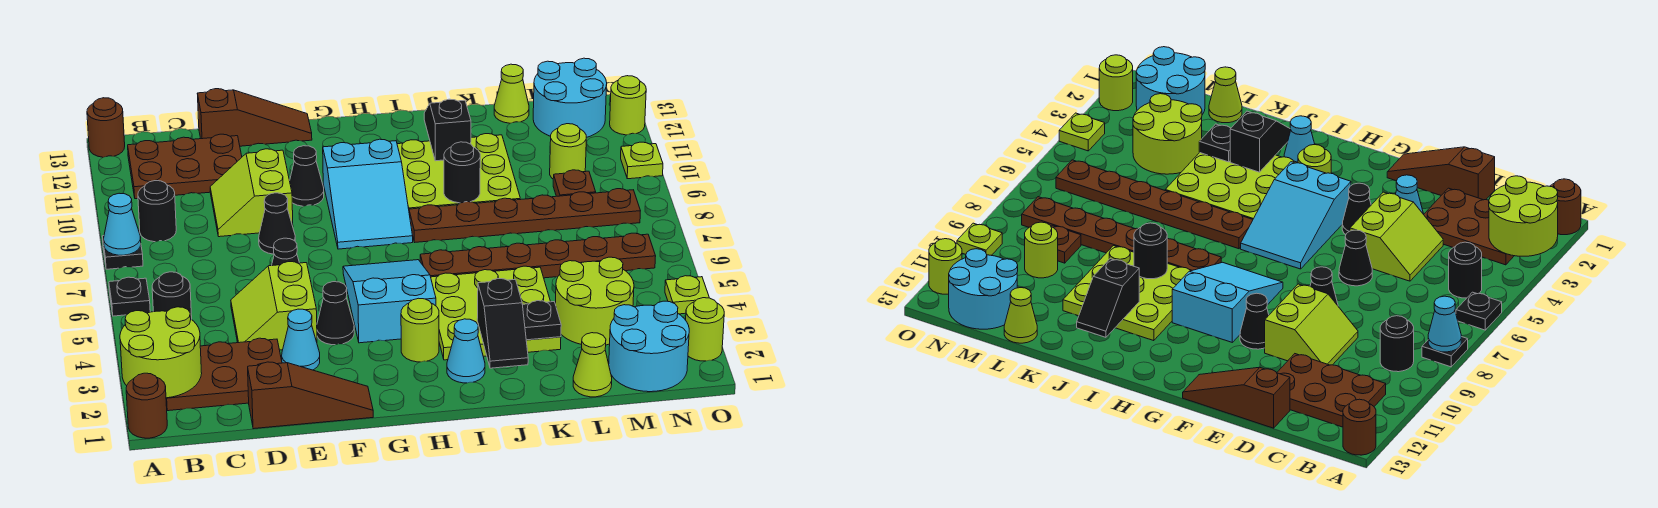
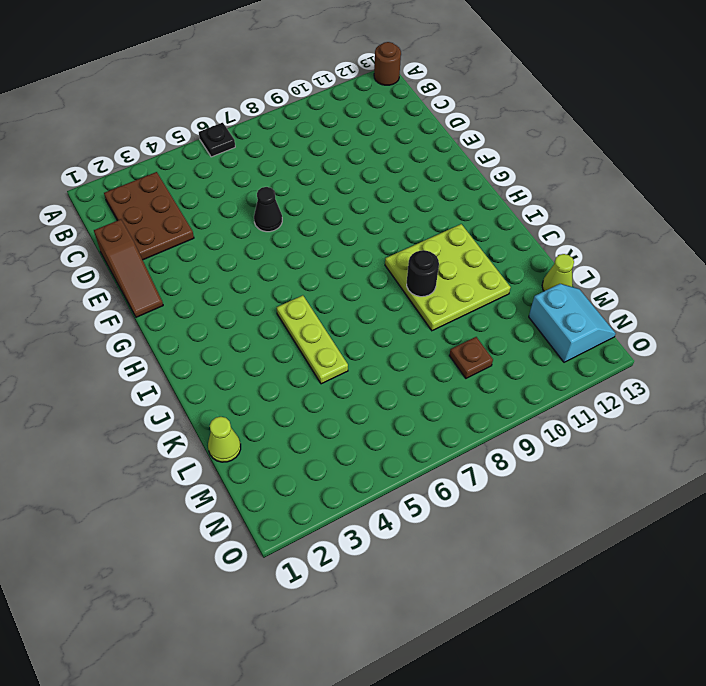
lime 1x3 plate [277,295,348,384] -> lime 3x3 plate [431,266,561,360]
cyan 2x2 slope [529,284,616,362] -> cyan 2x2 round brick [533,58,607,138]
none -> brown 1x1 round brick [126,373,167,438]
none -> black 1x1 plate [102,236,143,269]
none -> black 1x1 round brick [152,272,192,319]
none -> black 1x1 round brick [138,181,176,242]

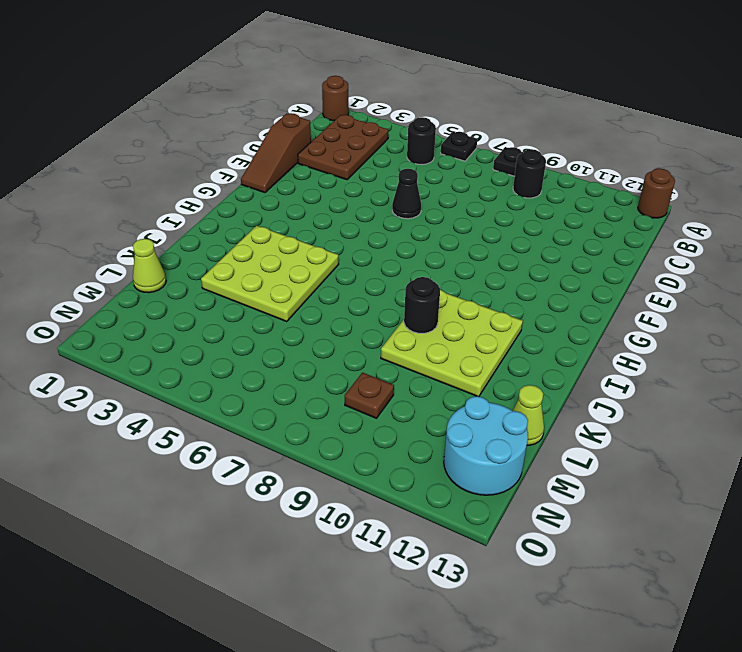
none -> brown 2x3 plate [128,134,242,199]
none -> lime 2x2 slope [231,262,317,350]
none -> lime 2x2 slope [210,149,293,237]
none -> brown 1x3 slope [197,89,312,146]

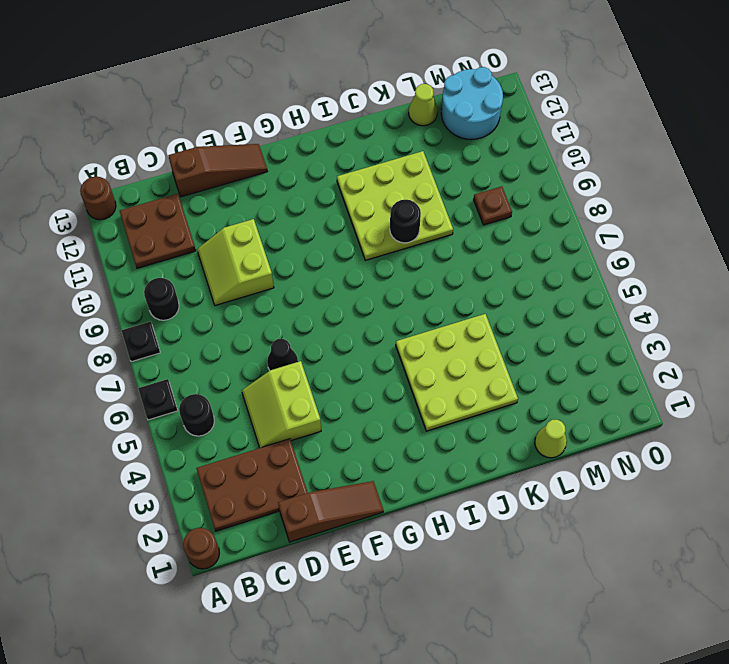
brown 2x2 plate [120,194,196,268] -> brown 2x3 plate [128,134,242,199]
none -> cyan 1x1 cone [282,309,320,370]
none -> black 1x1 cone [259,193,295,254]
none -> black 1x1 cone [317,282,354,345]
none -> black 1x1 cone [290,146,324,206]

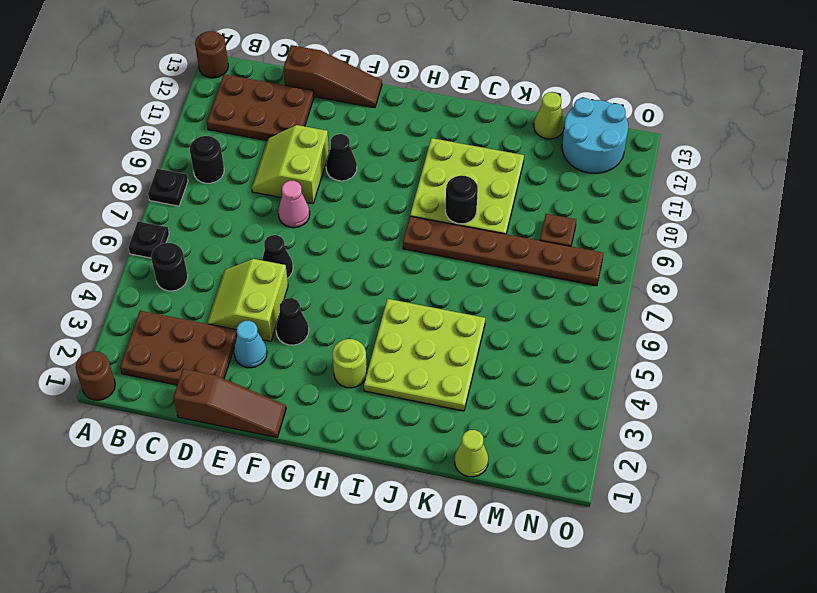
pink 1x1 cone [278,181,310,228] -> black 1x1 cone [259,193,295,254]
none -> cyan 2x3 slope [343,260,436,343]
none -> cyan 2x3 slope [323,139,413,249]
none -> cyan 1x1 cone [447,319,485,383]
none -> brown 1x6 plate [420,233,656,278]

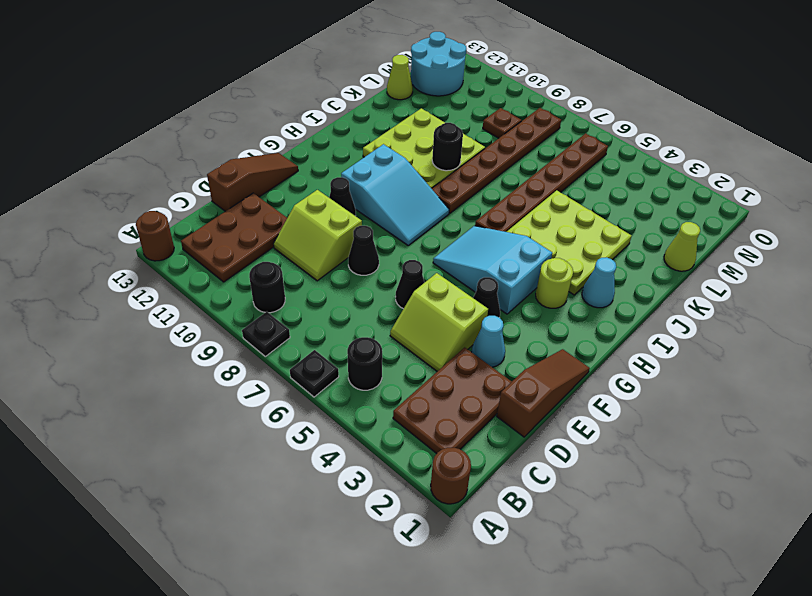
none -> lime 2x2 round brick [555,257,634,345]
none -> cyan 2x2 round brick [609,301,689,392]
none -> lime 1x1 round brick [550,124,586,179]
none -> lime 1x1 round brick [686,298,724,361]

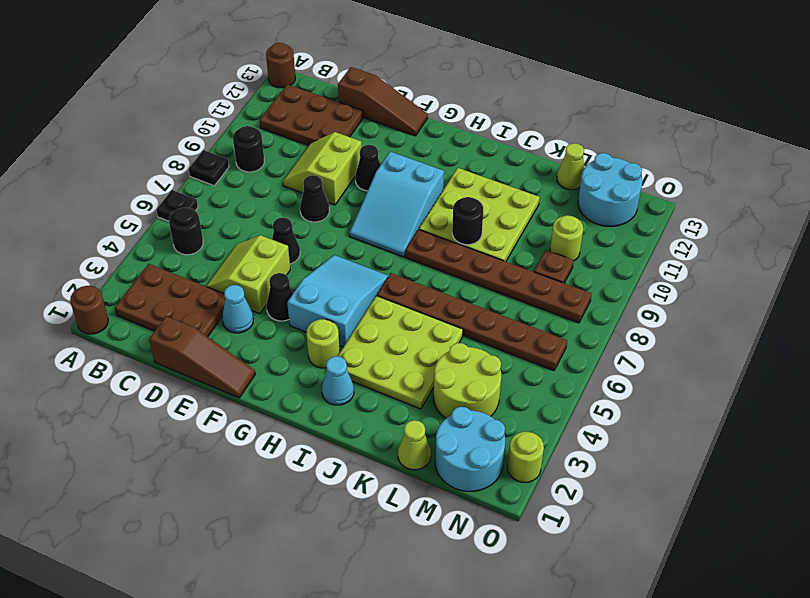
none -> lime 1x1 plate [665,276,709,314]
none -> lime 1x1 plate [621,142,663,179]
none -> lime 1x1 round brick [610,76,646,135]
none -> lime 2x2 round brick [120,307,202,398]

